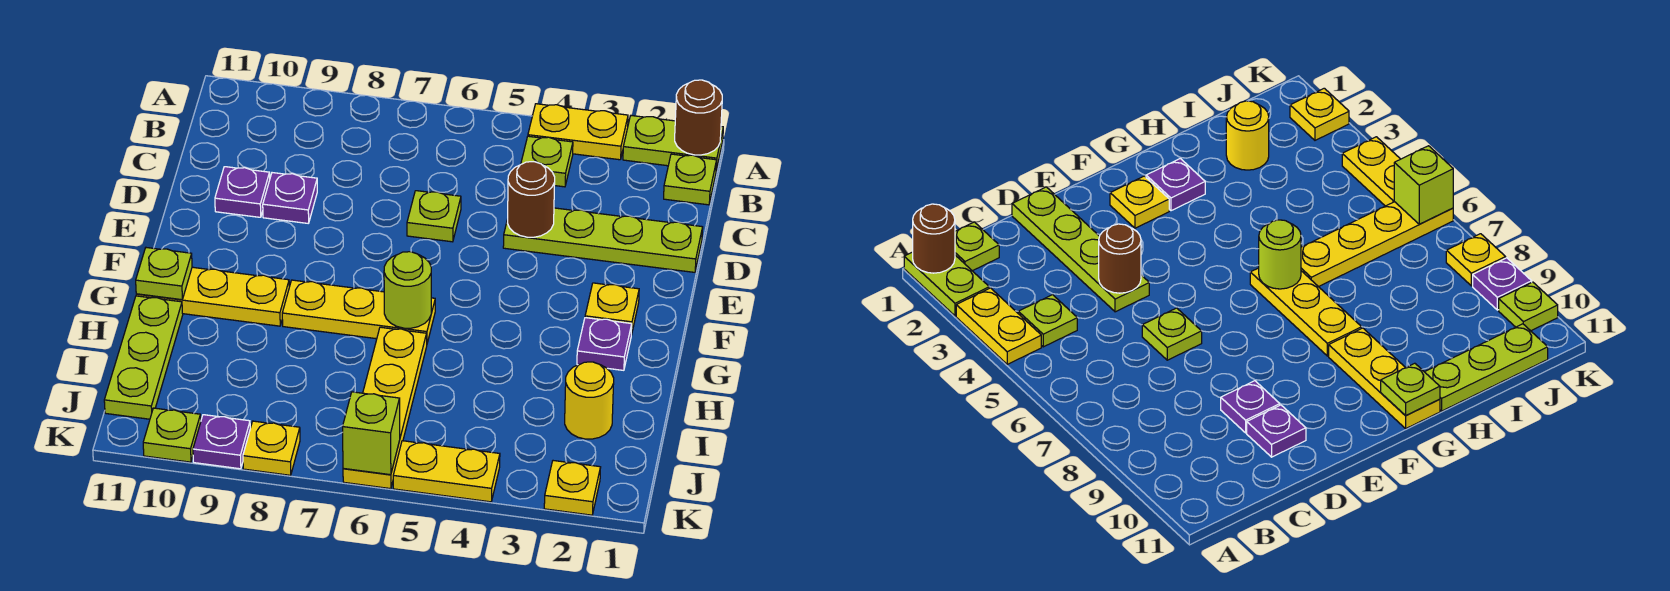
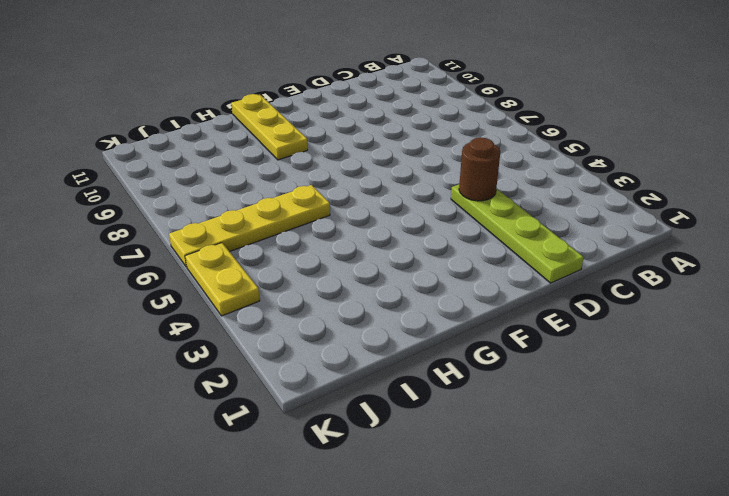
none -> lime 1x2 plate [623,116,723,170]
none -> yellow 1x2 plate [528,104,628,160]
none -> lime 1x1 plate [664,154,717,205]

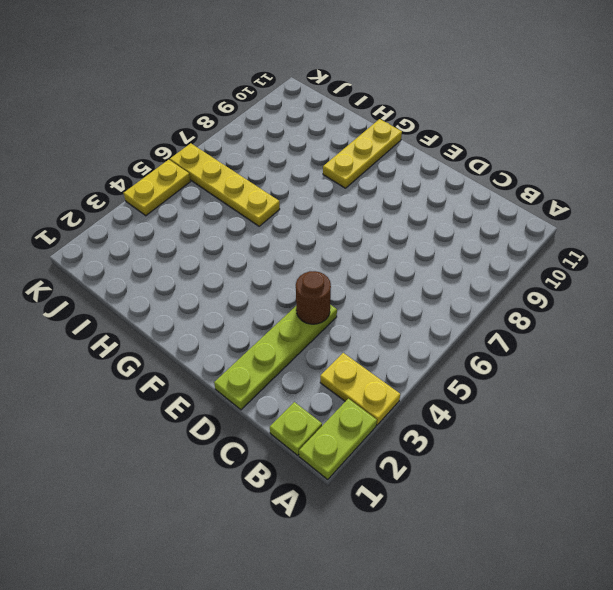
yellow 1x2 plate [320,353,400,425] -> yellow 1x2 plate turned to [528,104,628,160]
none -> lime 1x1 plate [521,136,573,187]
none -> lime 1x1 plate [407,191,461,242]
none -> purple 1x1 plate [263,173,317,223]

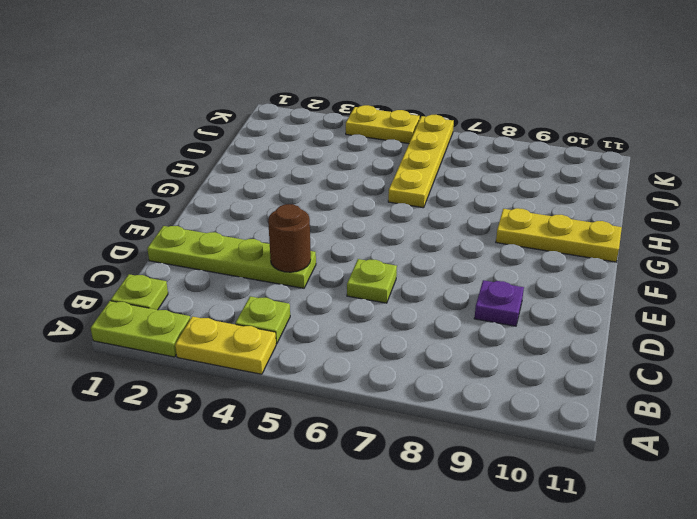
none -> purple 1x1 plate [215,167,270,217]
none -> yellow 1x1 plate [585,283,639,335]
none -> purple 1x1 plate [577,318,632,370]

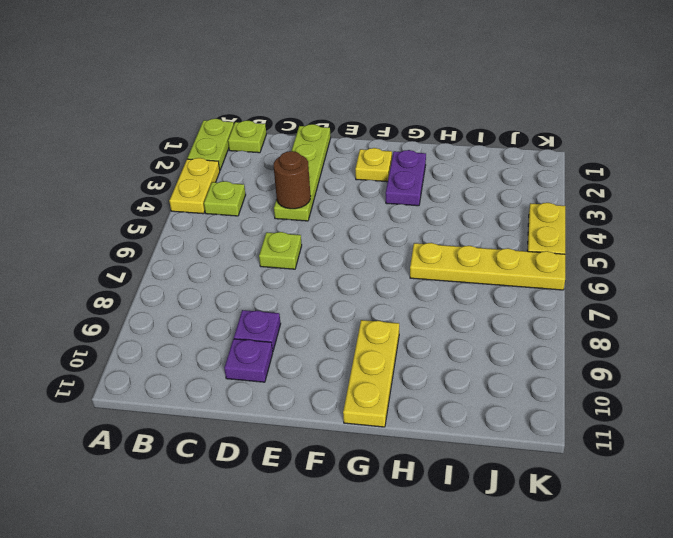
purple 1x2 plate [386,150,426,206] -> purple 1x1 plate [577,318,632,370]
none -> yellow 1x3 plate [282,280,435,343]
none -> lime 1x3 plate [104,296,183,419]
none -> yellow 1x1 round brick [565,362,614,439]

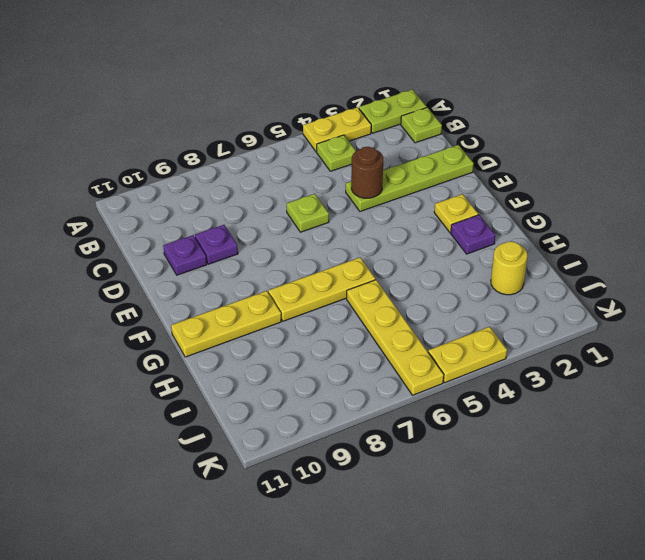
none -> lime 1x3 plate [104,296,183,419]
none -> yellow 1x1 plate [544,461,601,515]
none -> yellow 1x1 plate [243,421,300,475]

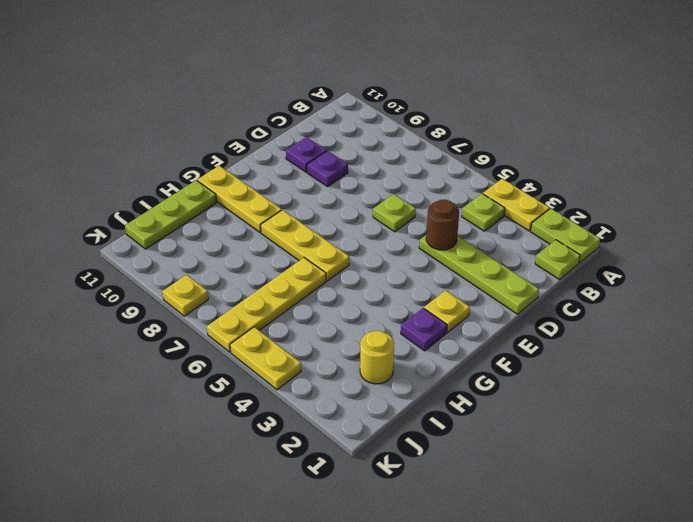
none -> yellow 1x1 plate [544,461,601,515]
none -> purple 1x1 plate [193,415,250,469]
none -> lime 1x1 plate [143,408,201,462]

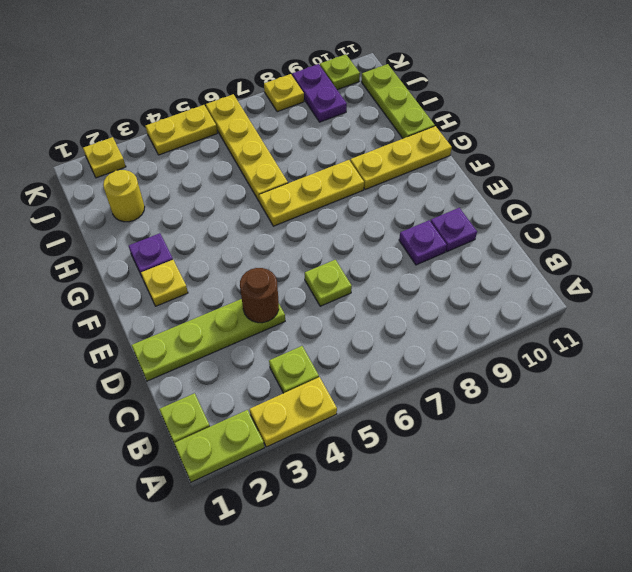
purple 1x2 plate [292,64,347,122] -> purple 1x1 plate [193,415,250,469]
none -> brown 1x1 round brick [675,80,722,155]
none -> lime 1x1 round brick [384,252,431,328]
none -> lime 1x1 plate [136,248,192,300]

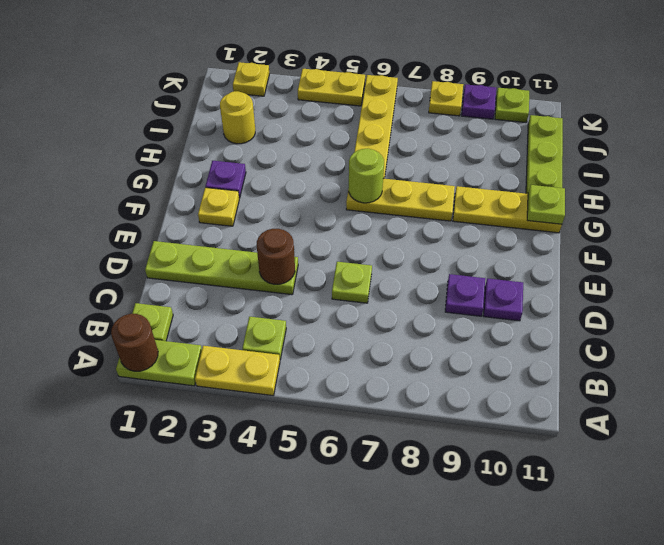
none -> lime 1x1 brick [343,392,400,475]

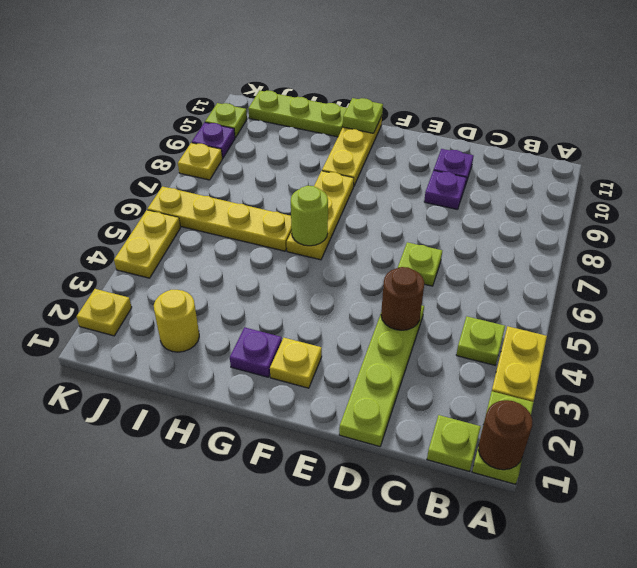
none -> lime 1x1 brick [343,392,400,475]

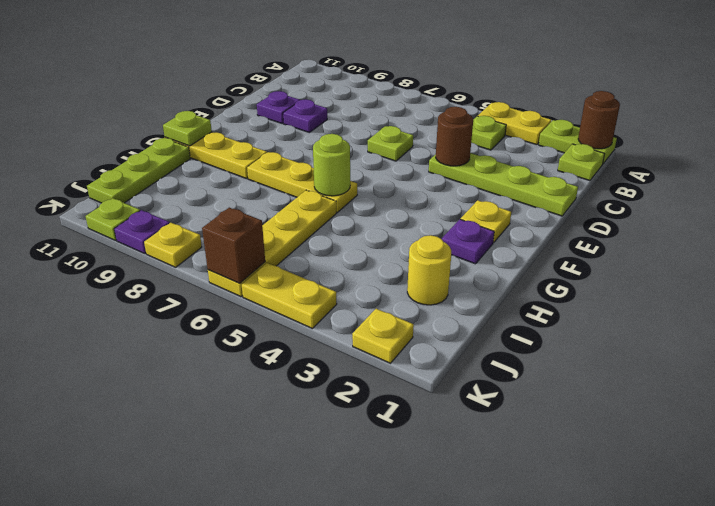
brown 1x1 brick [202,208,265,283] -> lime 1x1 brick [343,392,400,475]

